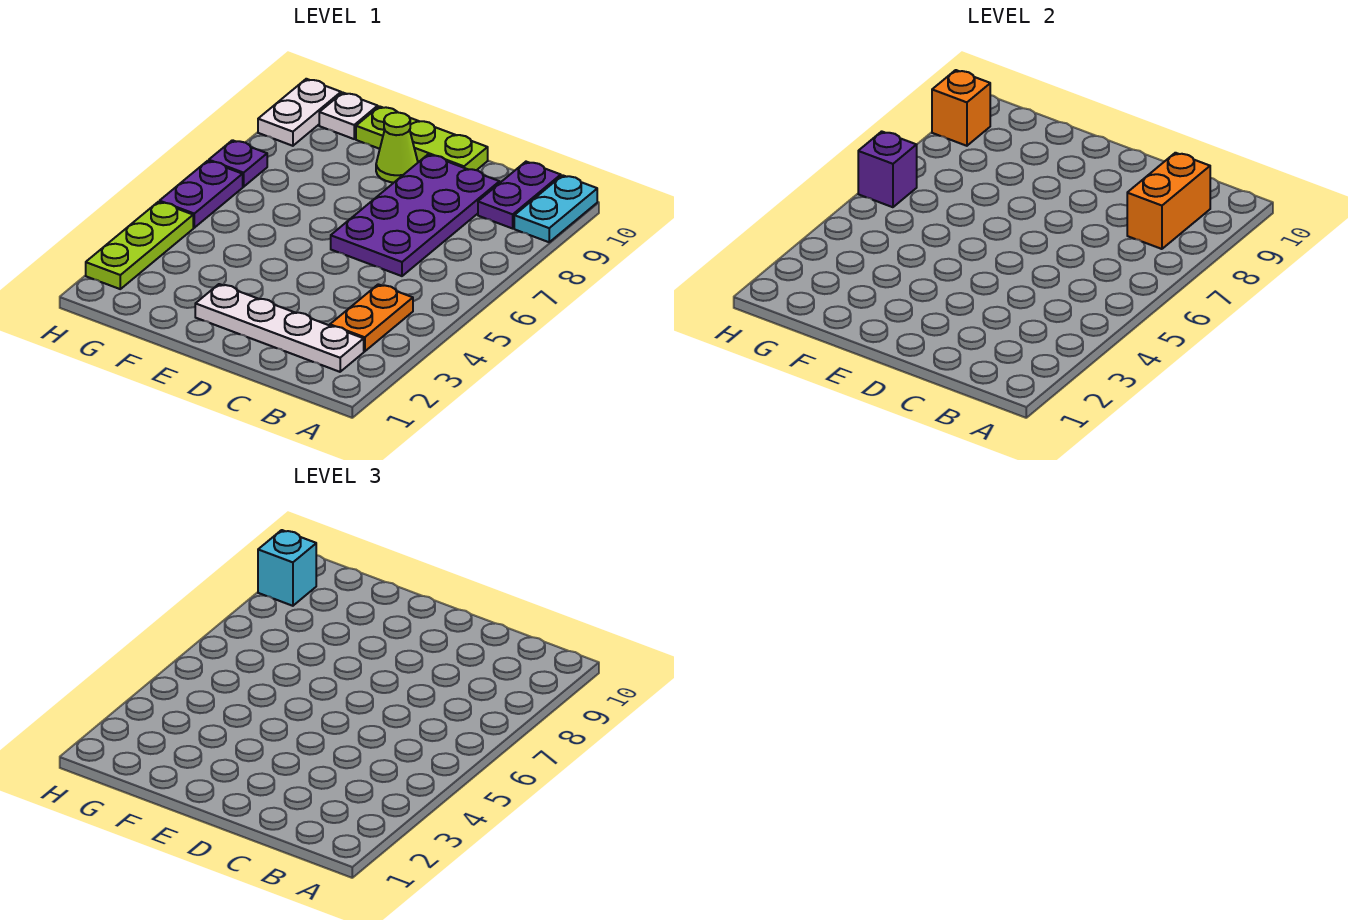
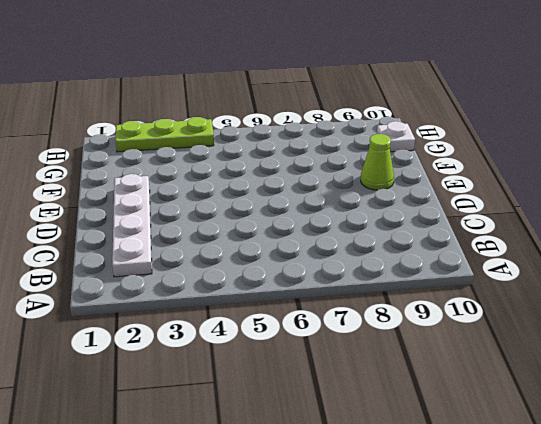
none -> cyan 1x2 plate [514,175,597,242]
none -> orange 1x2 plate [330,284,413,351]
none -> purple 1x2 plate [478,162,561,228]

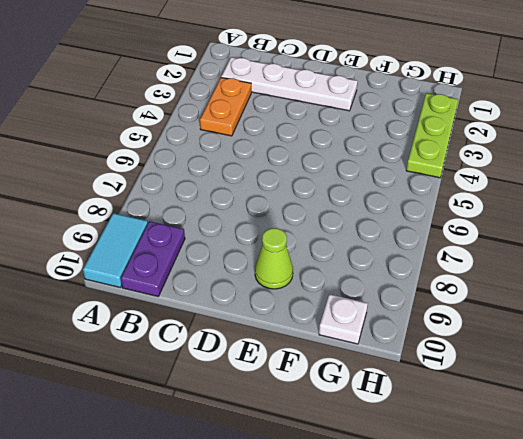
cyan 1x2 tile [83,213,148,287] -> cyan 1x2 plate [514,175,597,242]
none -> purple 2x4 plate [331,154,500,276]
none -> lime 1x3 plate [356,106,488,170]
none -> purple 1x2 plate [160,161,243,228]

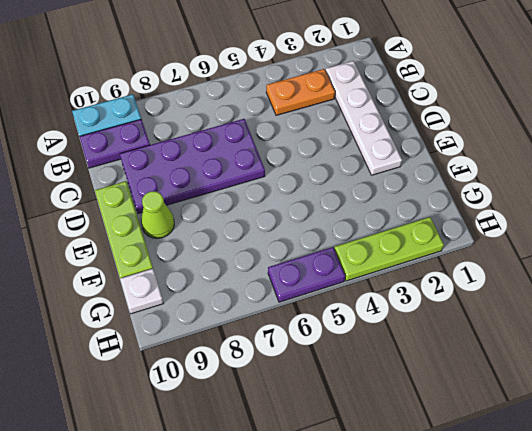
none -> purple 1x1 plate [209,140,267,187]
none -> white 1x2 plate [258,79,341,146]
none -> orange 1x2 brick [1127,153,1210,249]

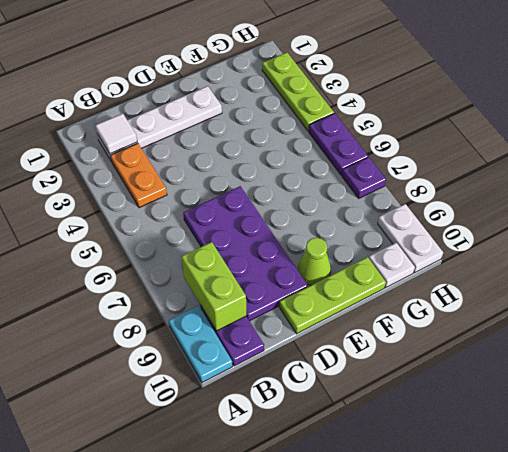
white 1x1 tile [95,114,137,154] -> none
lime 1x2 brick [181,242,246,331] -> orange 1x2 brick [1127,153,1210,249]
none -> purple 1x1 brick [858,131,917,207]
none -> orange 1x1 brick [932,70,990,146]
none -> cyan 1x1 brick [258,530,316,606]

